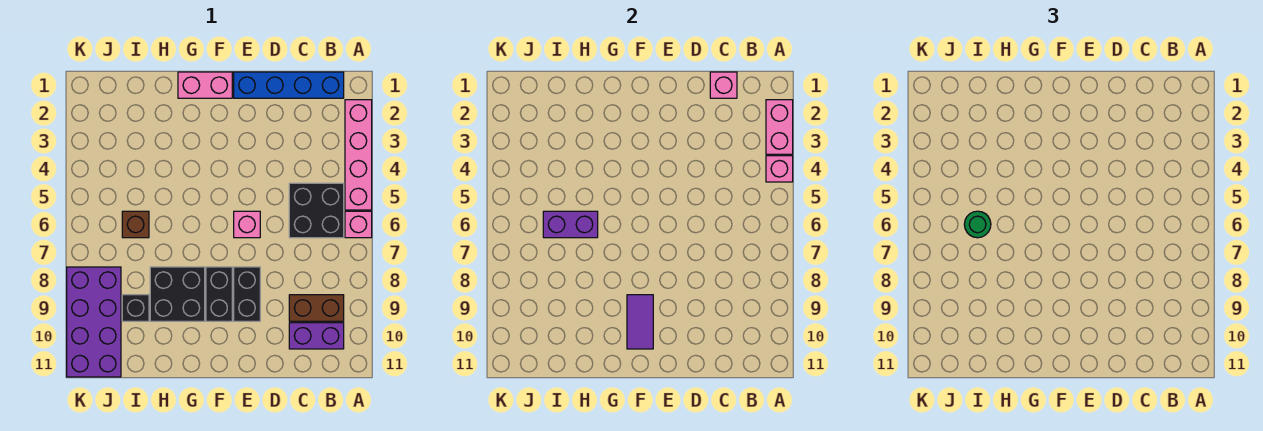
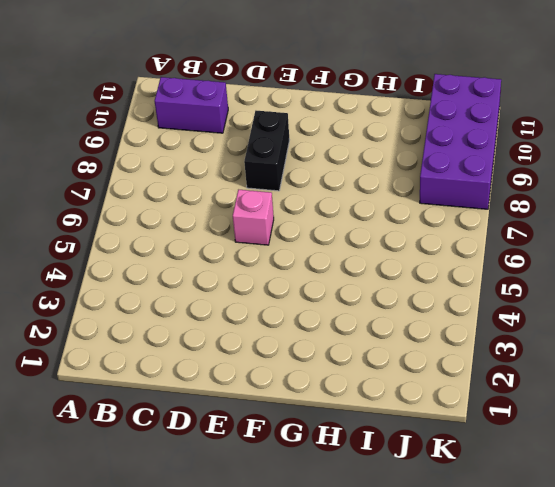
none -> pink 1x4 brick [345,100,372,210]
none -> pink 1x1 brick [345,211,372,238]
none -> blue 1x4 brick [234,72,344,98]

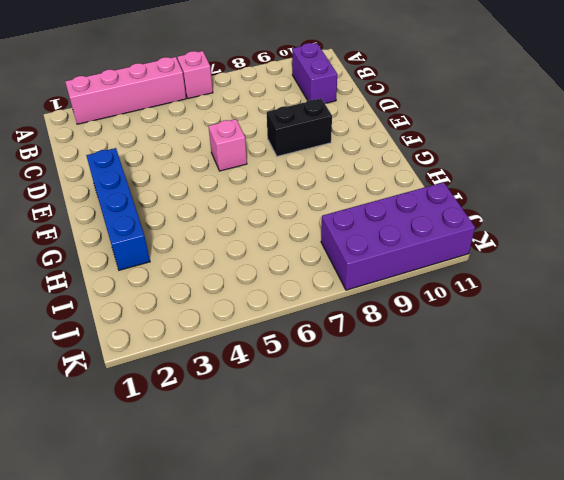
blue 1x4 brick [86,148,150,270] -> blue 1x4 brick moved to [234,72,344,98]
none -> black 2x2 brick [289,183,344,238]
none -> brown 1x2 brick [289,295,344,321]
none -> pink 1x2 brick [178,72,232,98]

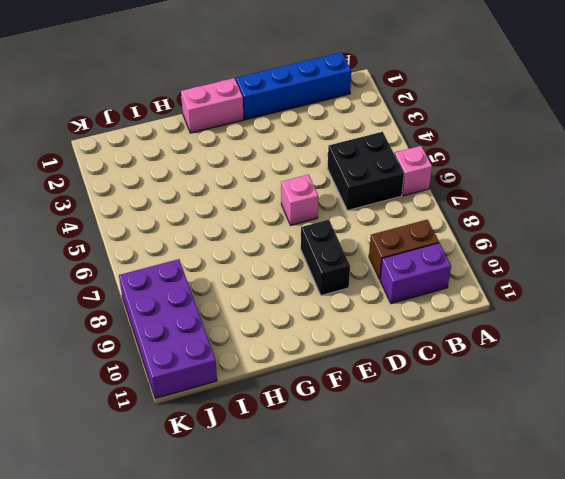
none -> pink 1x4 brick [345,100,372,210]
none -> black 1x2 brick [206,267,232,321]
none -> black 2x2 brick [150,267,205,321]

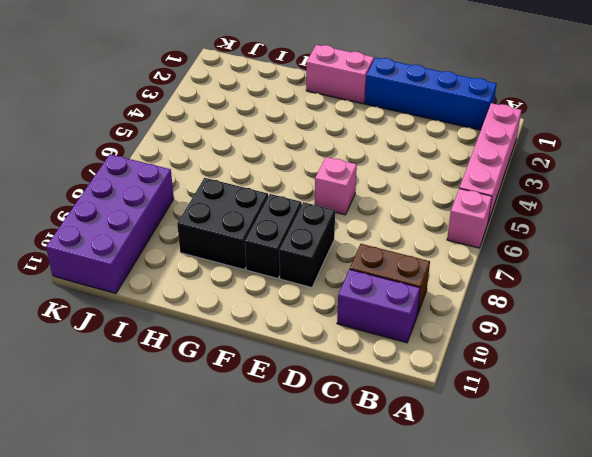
none -> black 2x2 brick [289,183,344,238]
none -> brown 1x1 brick [122,211,149,238]
none -> black 1x1 brick [122,295,149,321]

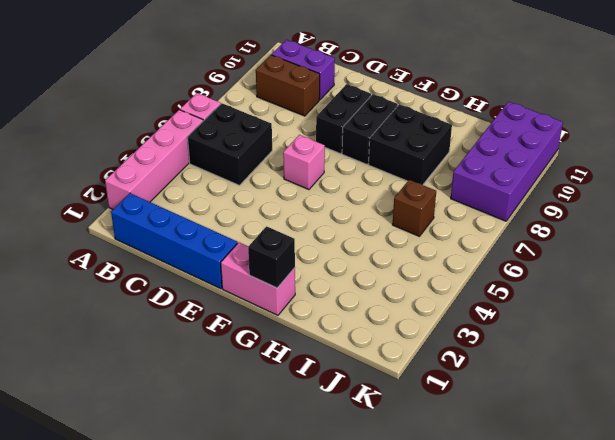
black 1x1 brick [248,226,295,288] -> black 1x1 brick moved to [122,295,149,321]
none -> pink 1x2 brick [766,100,793,154]
none -> pink 1x1 brick [766,156,793,182]
none -> pink 1x1 brick [710,72,737,98]

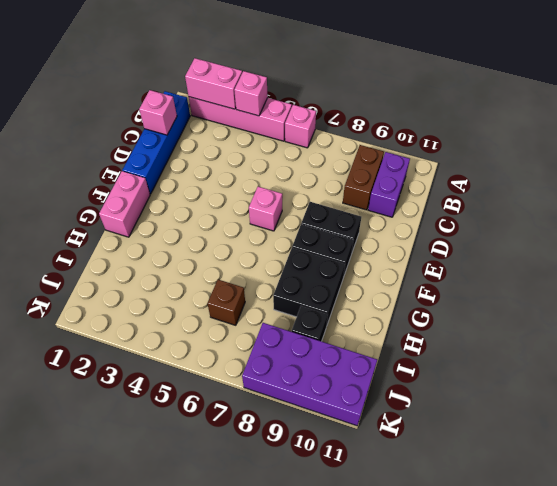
none -> black 2x2 brick [289,183,344,238]
none -> purple 1x2 tile [627,295,653,349]
none -> purple 1x2 brick [543,211,598,238]

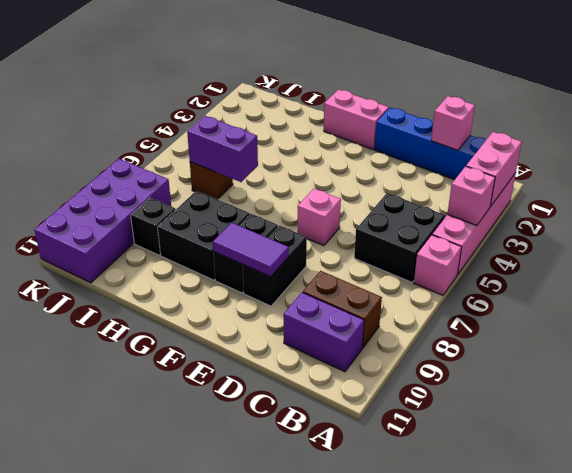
purple 1x2 tile [213,222,289,277] -> purple 1x2 tile turned to [627,295,653,349]
none -> green 1x1 round brick [964,211,991,238]

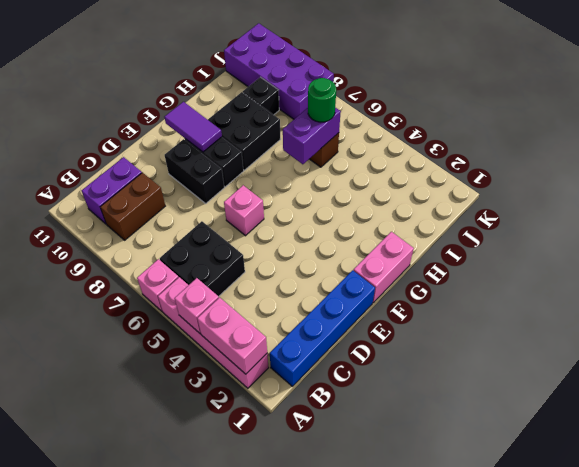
none -> pink 1x1 brick [710,72,737,98]

